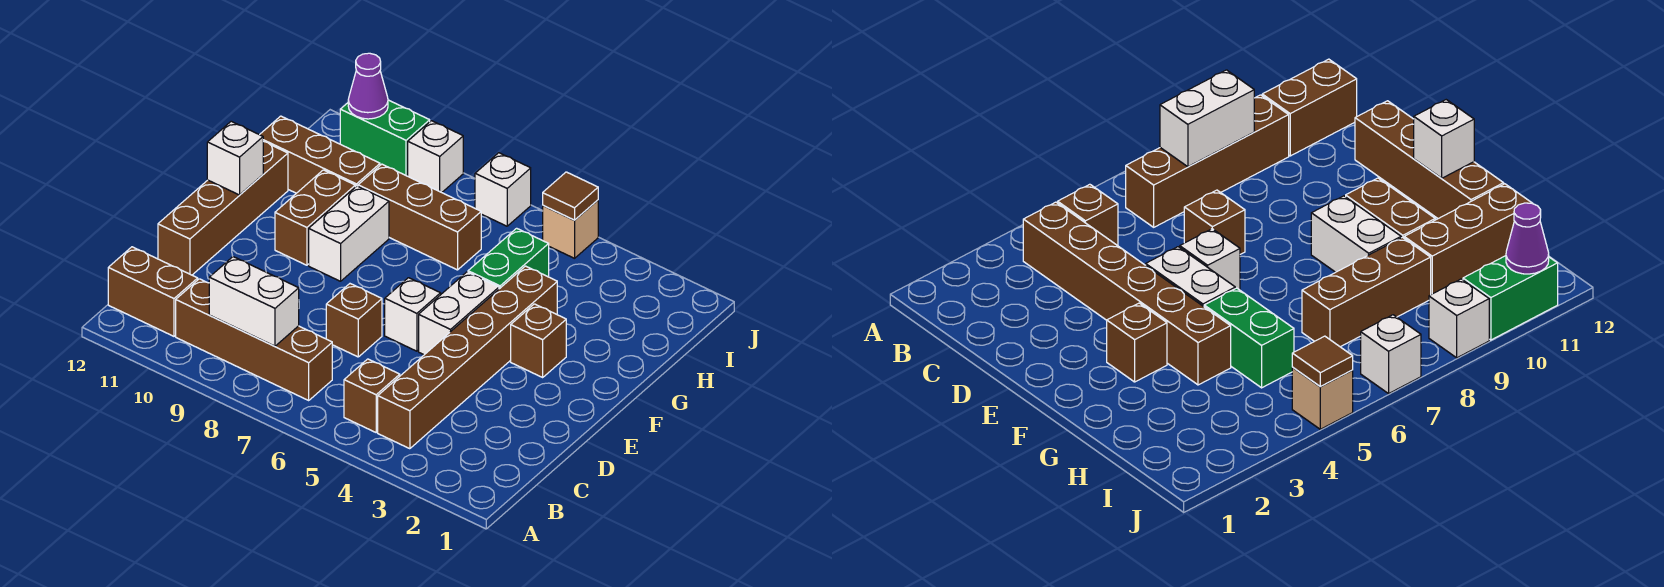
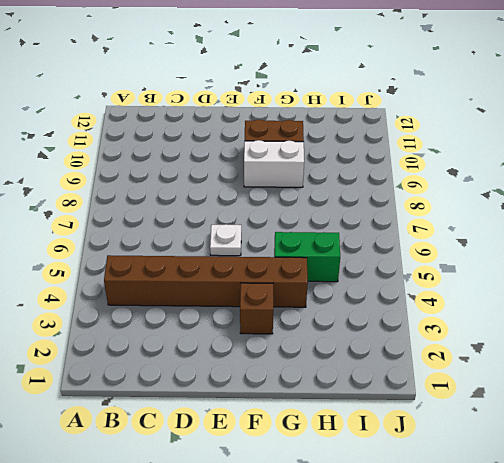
white 1x1 plate [210,224,241,256] -> white 1x1 brick [385,278,441,351]
none -> brown 1x1 brick [344,359,400,432]
none -> brown 1x4 brick [176,279,332,400]
none -> brown 1x2 brick [108,247,198,336]

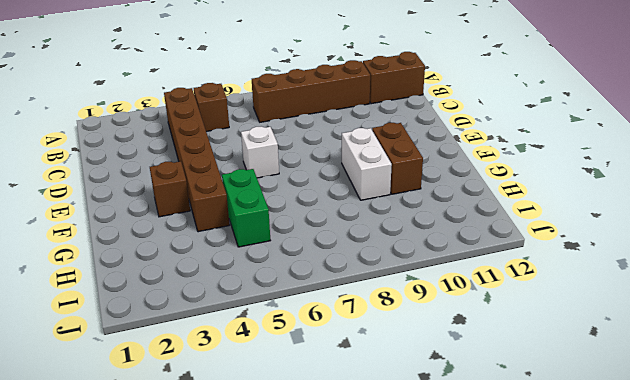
none -> brown 1x1 brick [326,284,382,357]
none -> brown 1x4 brick [158,141,288,275]
none -> white 1x2 brick [419,272,499,355]

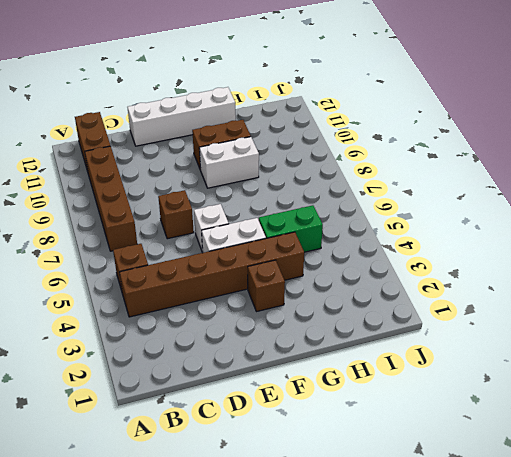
white 1x4 brick [128,87,236,146] -> brown 1x4 brick [158,141,288,275]
none -> brown 1x3 brick [358,164,481,270]
none -> brown 1x3 brick [260,116,380,193]
none -> tan 1x1 brick [543,200,598,258]

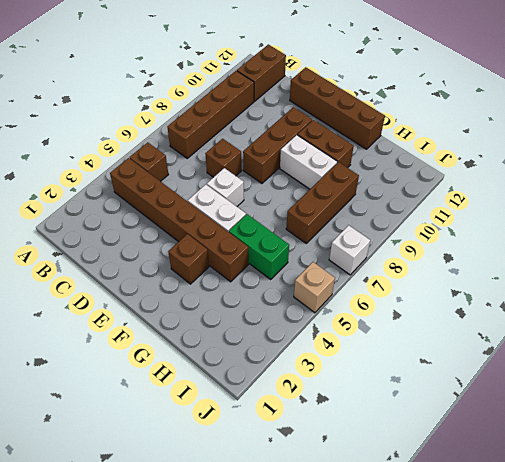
brown 1x3 brick [243,107,312,183] -> brown 1x3 brick moved to [260,116,380,193]
none -> white 1x1 brick [408,121,463,193]
none -> green 1x2 brick [340,100,430,176]
none -> white 1x2 brick [209,257,299,346]

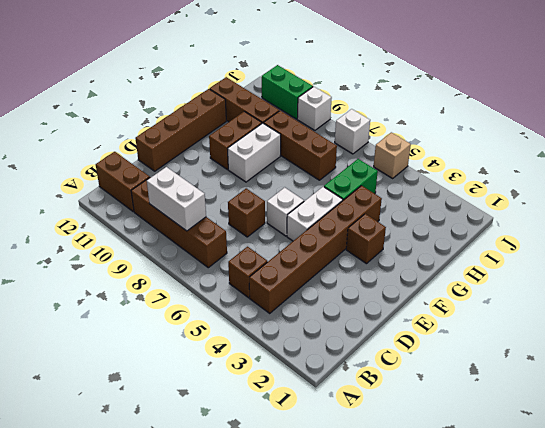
none -> white 1x1 brick [207,121,263,195]
none -> brown 1x1 tile [543,172,598,220]
none -> purple 1x1 cone [348,53,388,119]

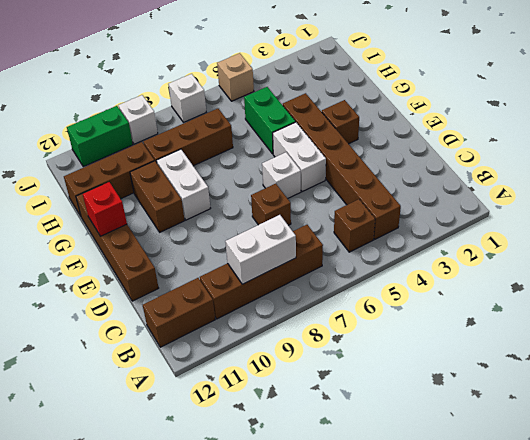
red 1x1 brick [83,182,127,236] -> white 1x1 brick [207,121,263,195]
none -> brown 1x1 tile [543,172,598,220]
none -> purple 1x1 cone [348,53,388,119]

